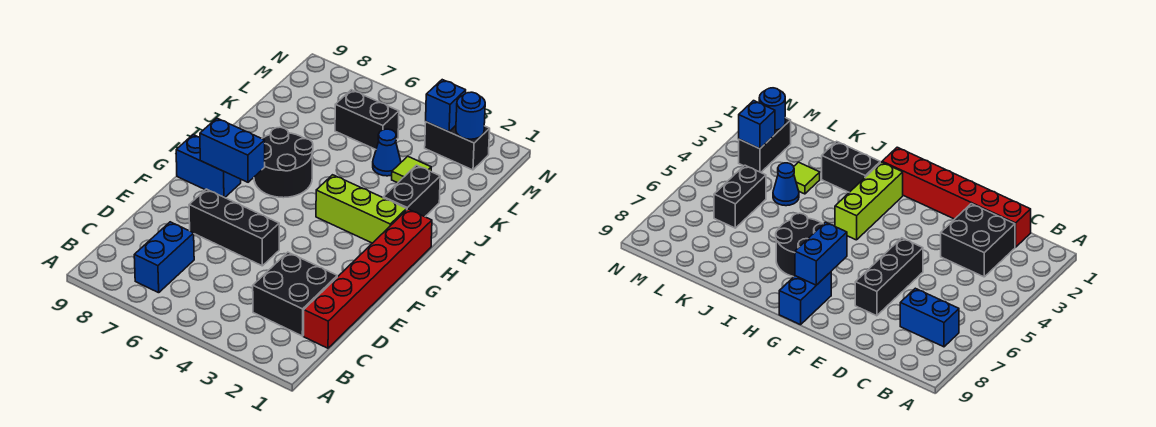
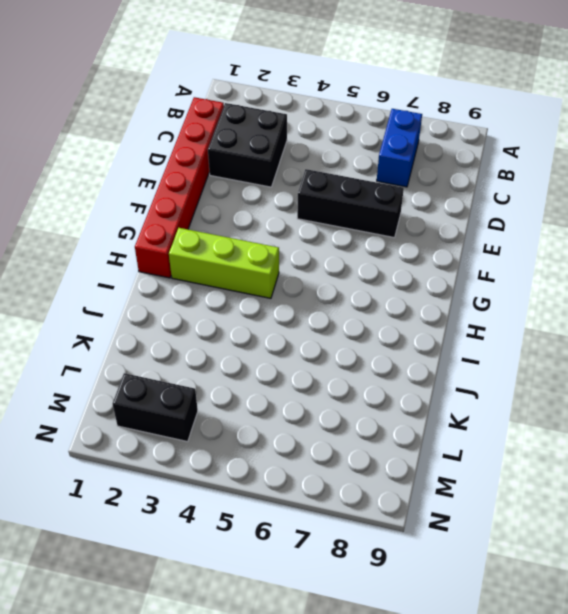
none -> blue 1x2 brick [176,135,241,198]
none -> black 2x2 round brick [254,127,313,198]
none -> black 1x2 brick [383,165,440,217]

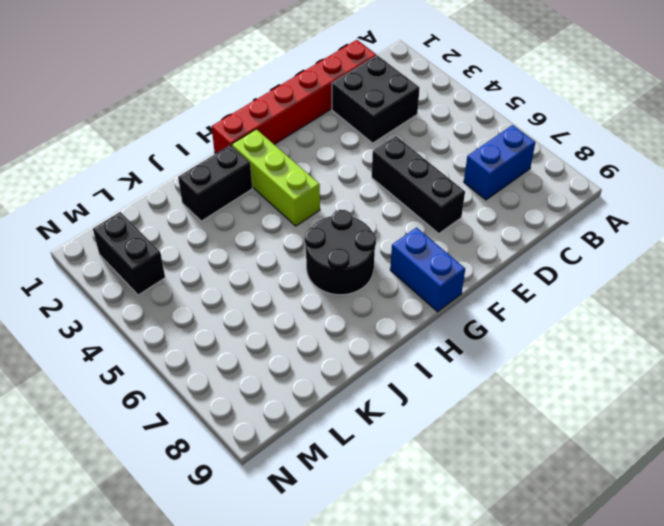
none -> lime 1x1 tile [392,156,431,183]
none -> blue 1x1 cone [373,129,401,176]
none -> black 1x2 brick [335,90,399,149]

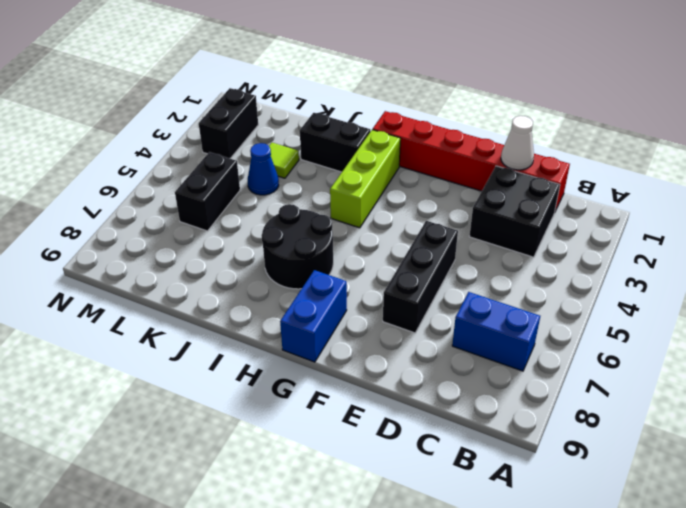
white 1x1 cone [501,116,534,170] -> none
none -> blue 1x2 brick [200,118,265,182]
none -> blue 1x1 round brick [456,92,485,139]
none -> blue 1x1 brick [426,80,466,132]

